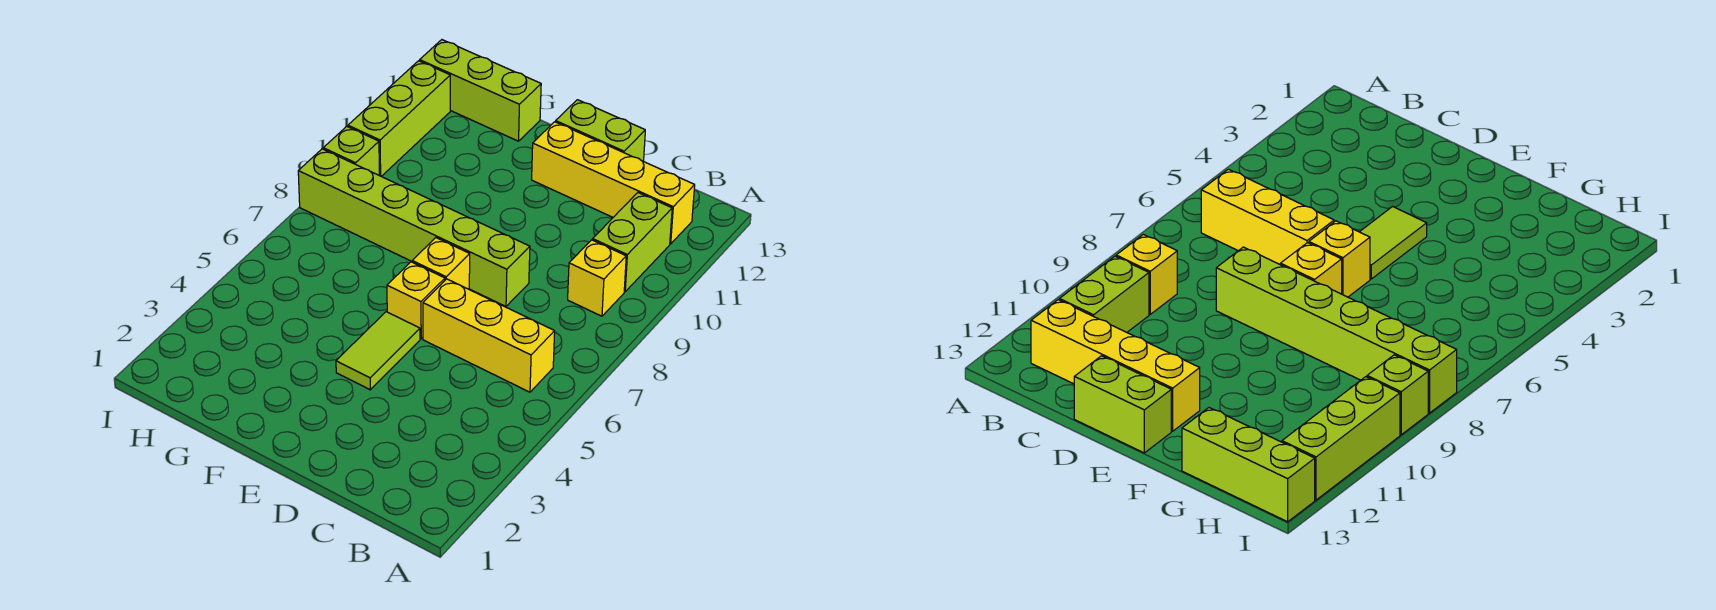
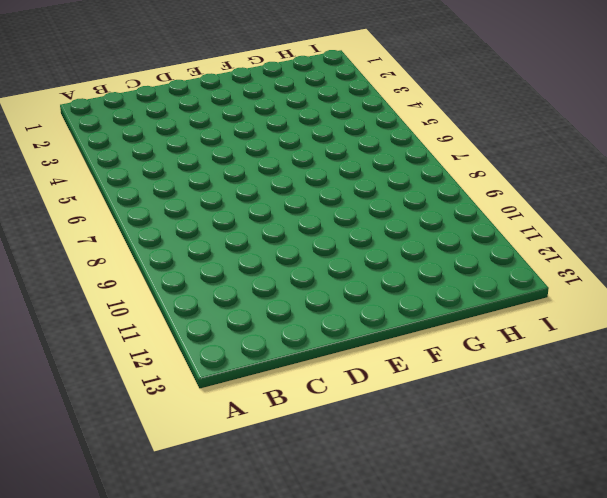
none -> yellow 1x3 brick [423,279,555,392]
none -> yellow 1x1 brick [568,240,626,316]
none -> lime 1x2 brick [593,193,672,292]

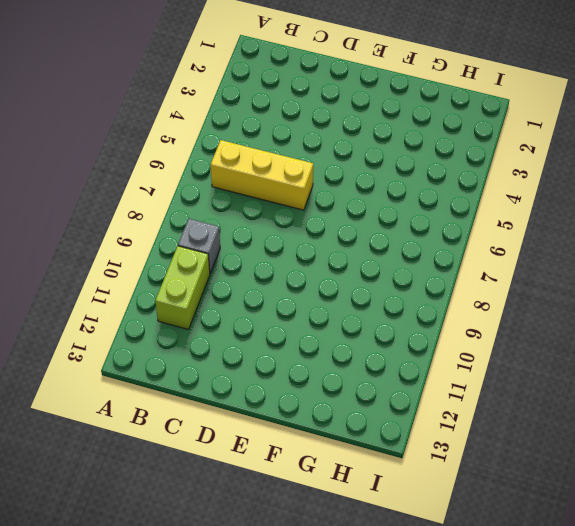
grey 1x1 brick [178,219,220,273] -> yellow 1x1 brick [568,240,626,316]
none -> yellow 1x4 brick [532,122,695,244]
none -> lime 1x6 brick [298,149,530,306]
none -> lime 1x2 brick [556,100,645,161]

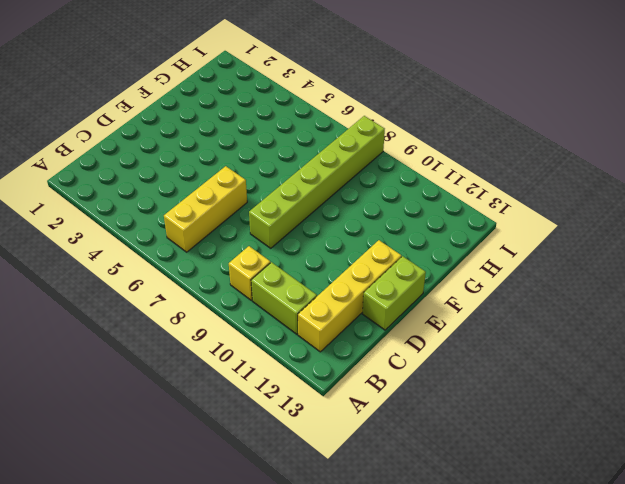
none -> lime 1x2 tile [336,312,420,390]
none -> yellow 1x1 brick [387,262,445,339]
none -> yellow 1x1 brick [412,238,470,289]

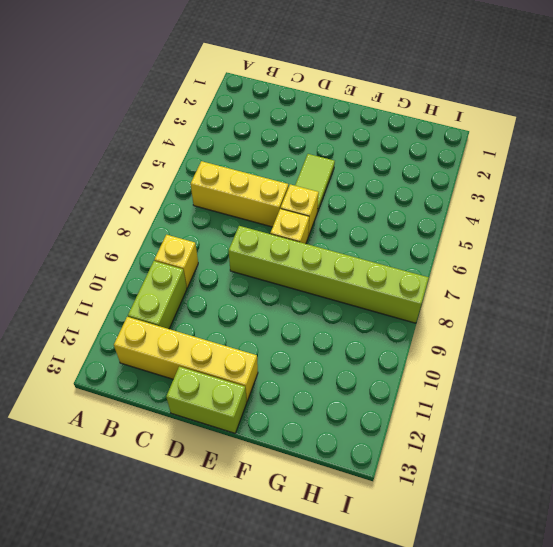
none -> lime 1x3 brick [420,40,541,141]
none -> lime 1x1 brick [323,127,379,175]
none -> lime 1x3 brick [348,61,450,176]

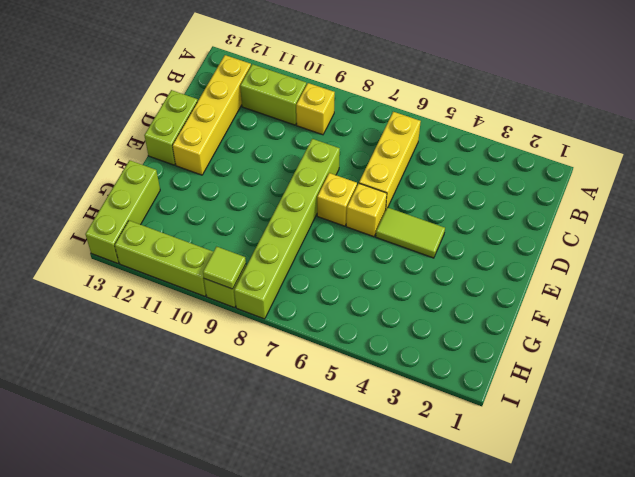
lime 1x1 tile [203,247,246,289] -> none

